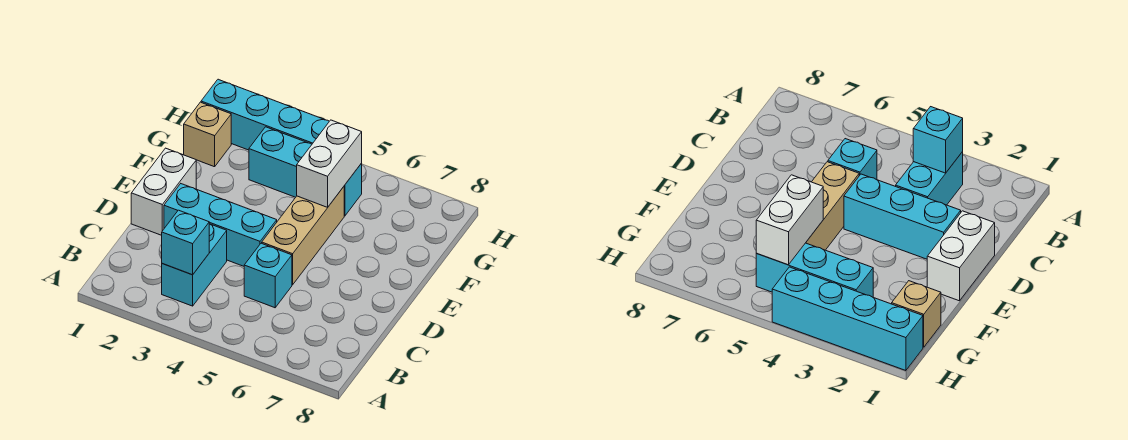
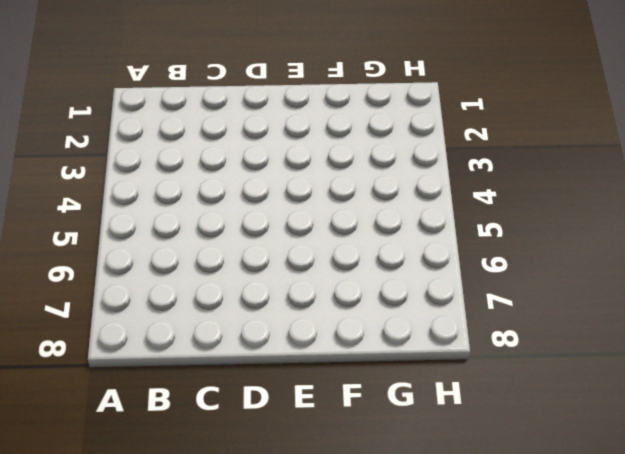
none -> cyan 1x2 brick [162,224,227,306]
none -> cyan 1x1 brick [244,243,292,308]

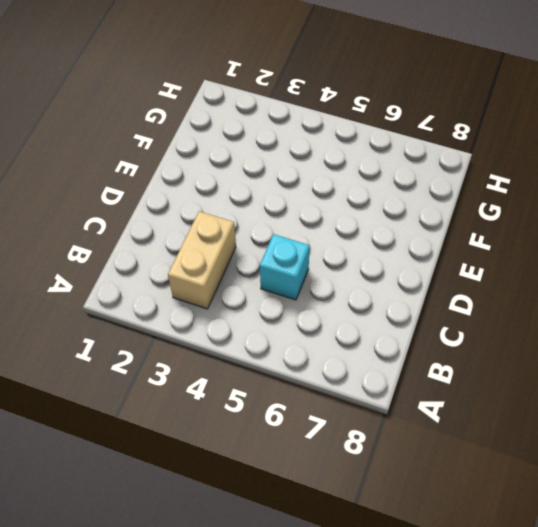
tan 1x2 brick [168,211,236,309] -> cyan 1x2 brick [162,224,227,306]
none -> white 1x2 brick [131,148,196,235]
none -> cyan 1x3 brick [164,184,277,266]

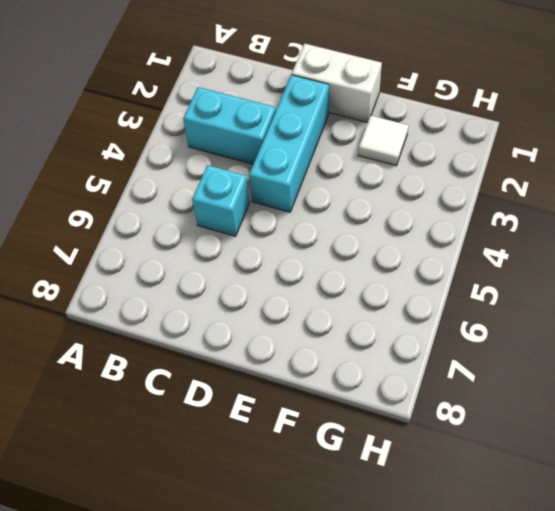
white 1x1 tile [358,116,408,166] -> none
none -> tan 1x3 brick [262,187,344,285]
none -> tan 1x1 brick [184,102,231,167]

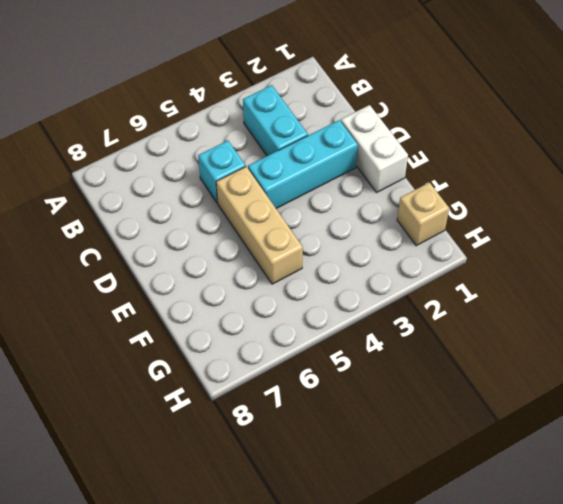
none -> cyan 1x3 brick [249,127,362,216]
none -> cyan 1x4 brick [201,79,329,150]

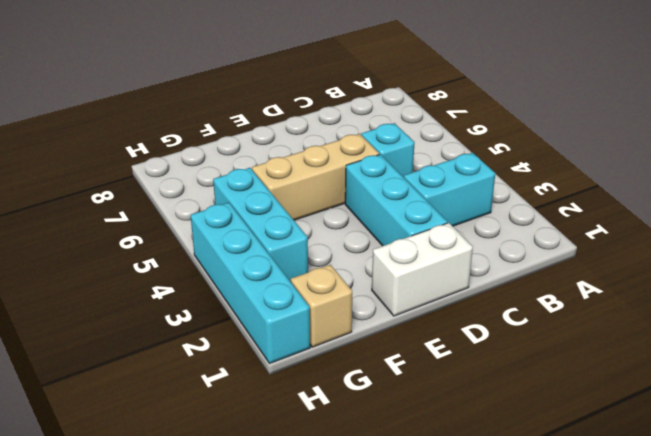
none -> cyan 1x1 brick [162,210,209,275]
none -> white 1x2 brick [297,120,362,207]

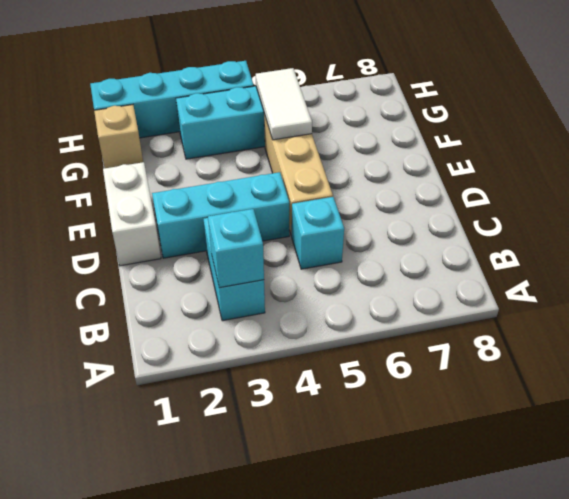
white 1x2 tile [256,68,312,140] -> white 1x2 brick [297,120,362,207]

